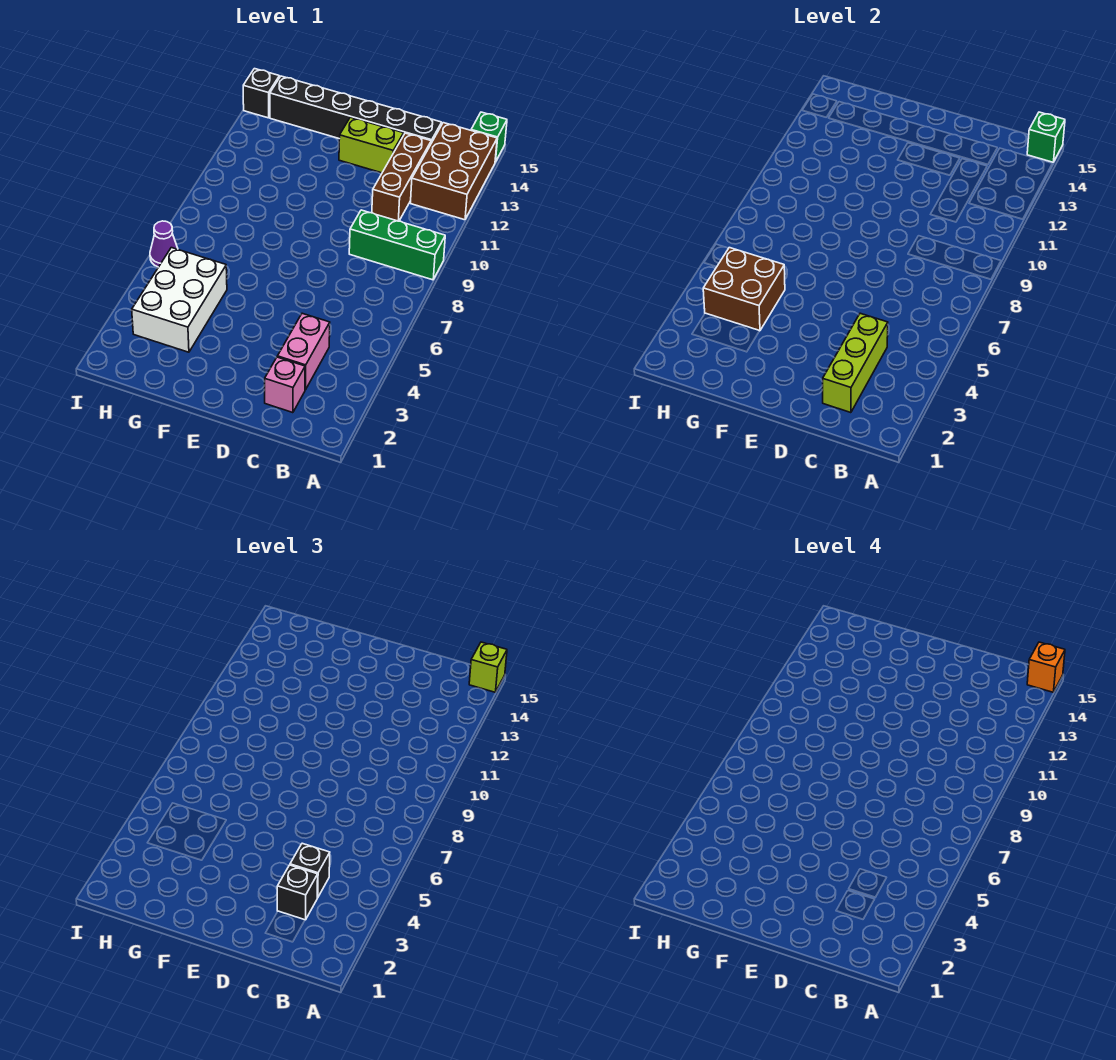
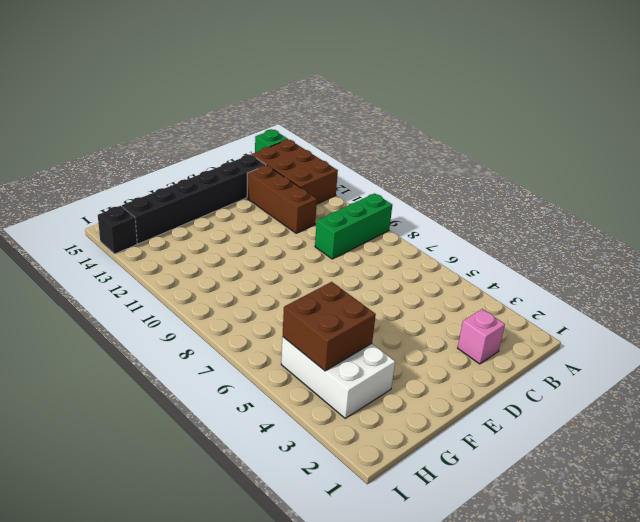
none -> pink 1x2 brick [277,313,330,390]
none -> lime 1x2 brick [339,117,404,173]
none -> purple 1x1 cone [150,221,178,267]

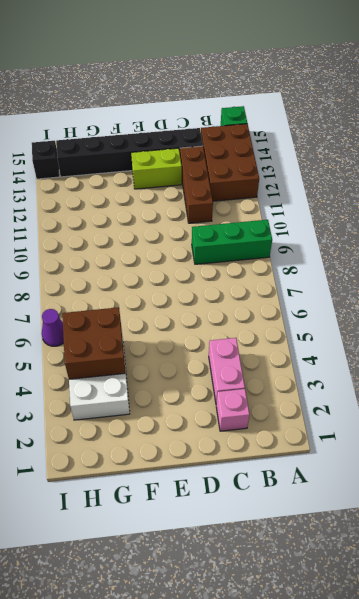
none -> green 1x1 brick [1027,112,1065,162]
none -> lime 1x3 brick [823,313,888,413]
none -> lime 1x1 brick [469,642,507,692]

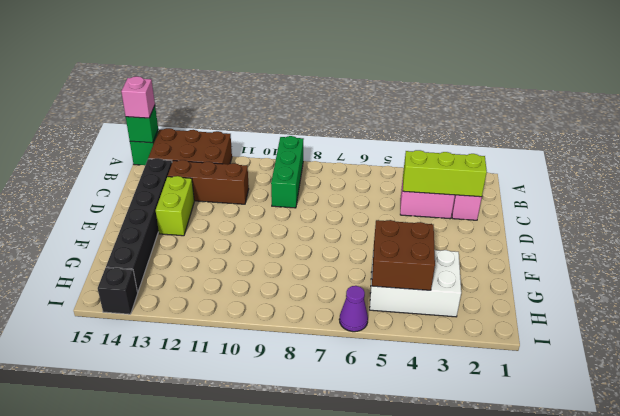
pink 1x1 brick [121,76,155,118] -> lime 1x1 brick [469,642,507,692]
none -> black 1x1 brick [277,865,318,920]
none -> black 1x1 brick [290,843,330,898]
none -> orange 1x1 brick [1027,642,1065,692]

